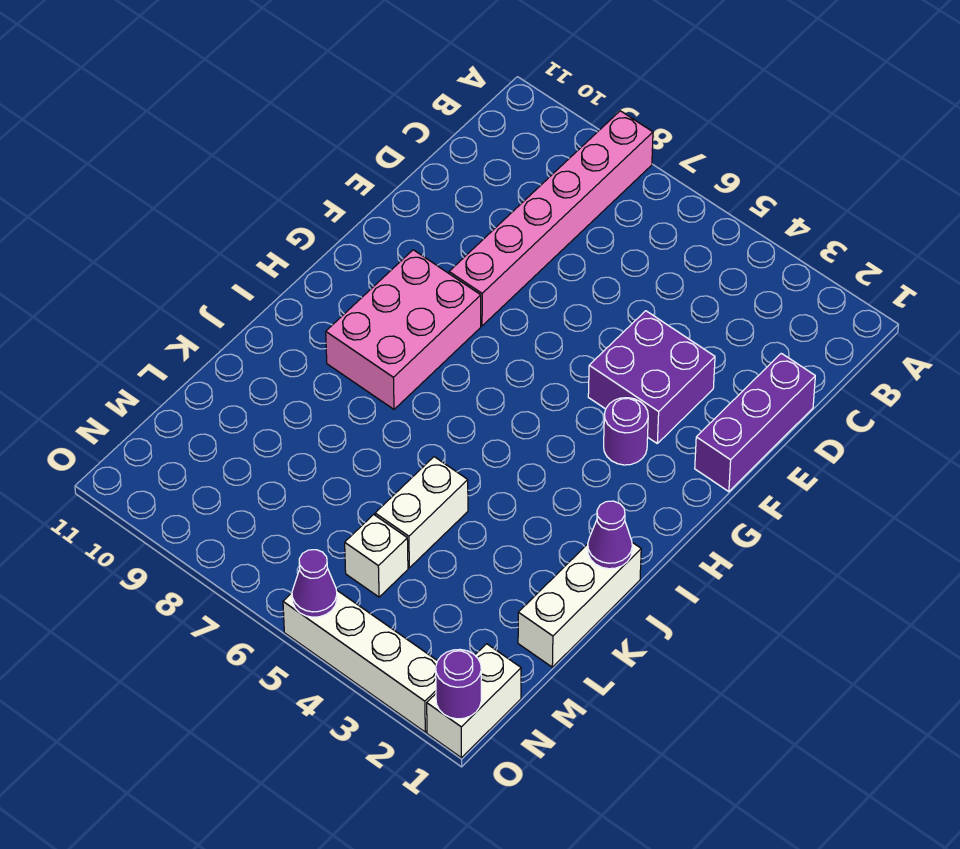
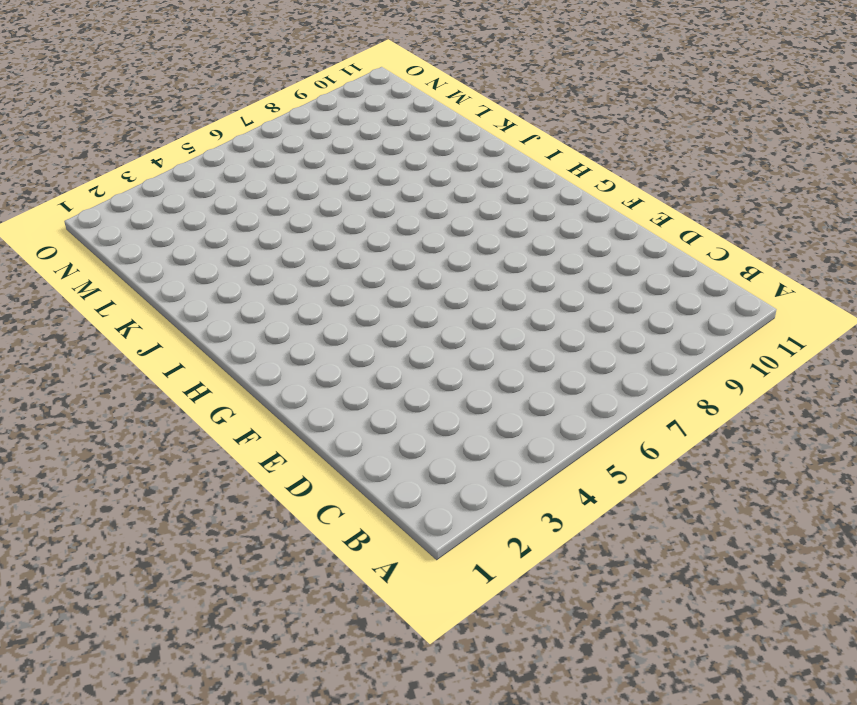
none -> pink 1x6 brick [449,111,653,326]
none -> purple 1x3 brick [695,353,815,492]
none -> purple 2x2 brick [588,311,715,443]

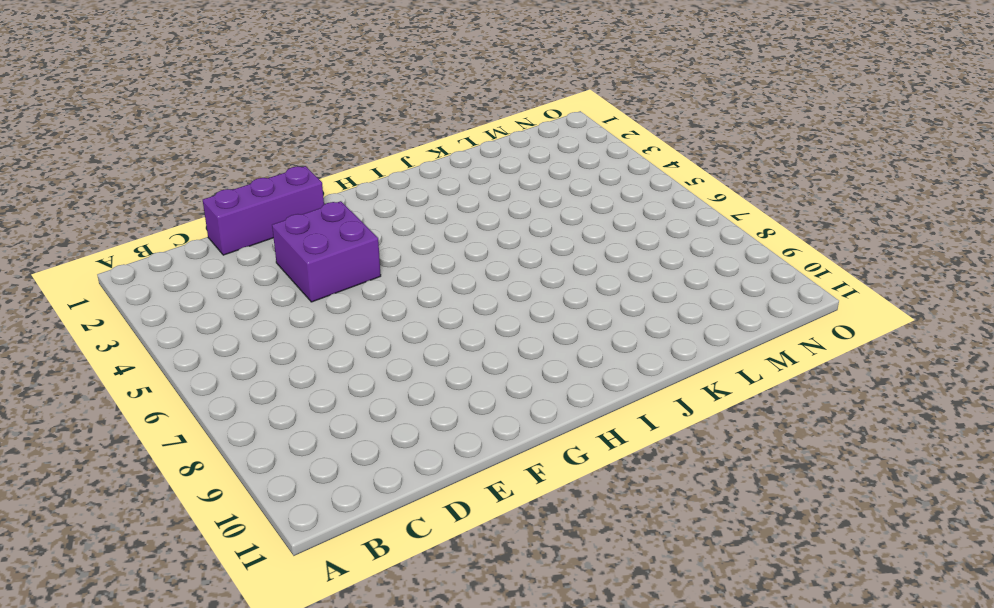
none -> pink 1x6 brick [449,111,653,326]
none -> purple 1x1 round brick [604,398,648,465]
none -> pink 2x3 brick [326,250,481,409]

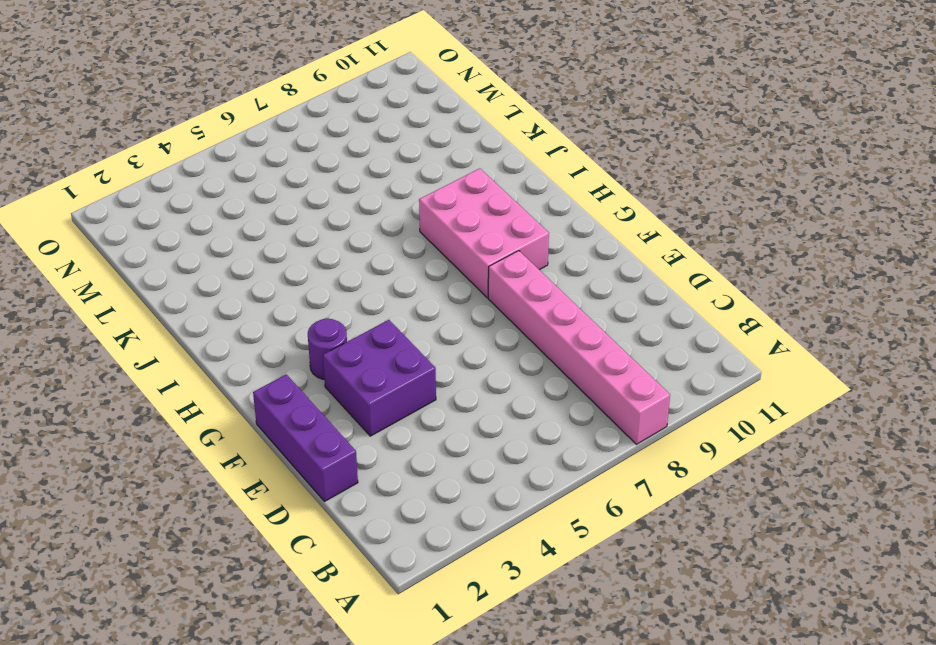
none -> white 1x3 brick [518,543,641,667]
none -> white 1x2 brick [375,457,468,568]
none -> white 1x1 brick [345,515,408,597]

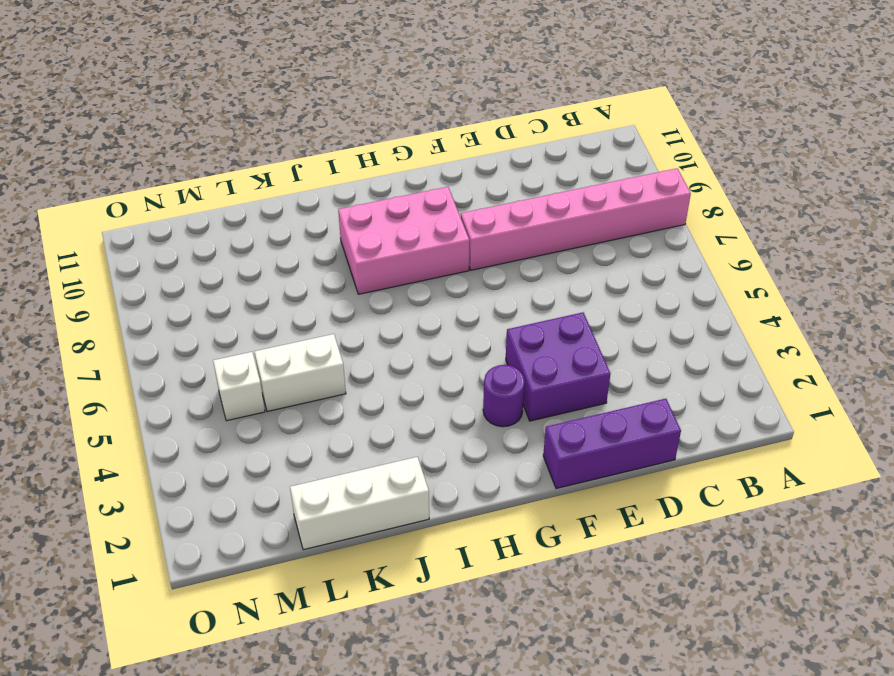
none -> white 1x2 brick [427,644,521,758]
none -> white 1x4 brick [283,590,437,732]
none -> purple 1x1 cone [588,501,632,569]

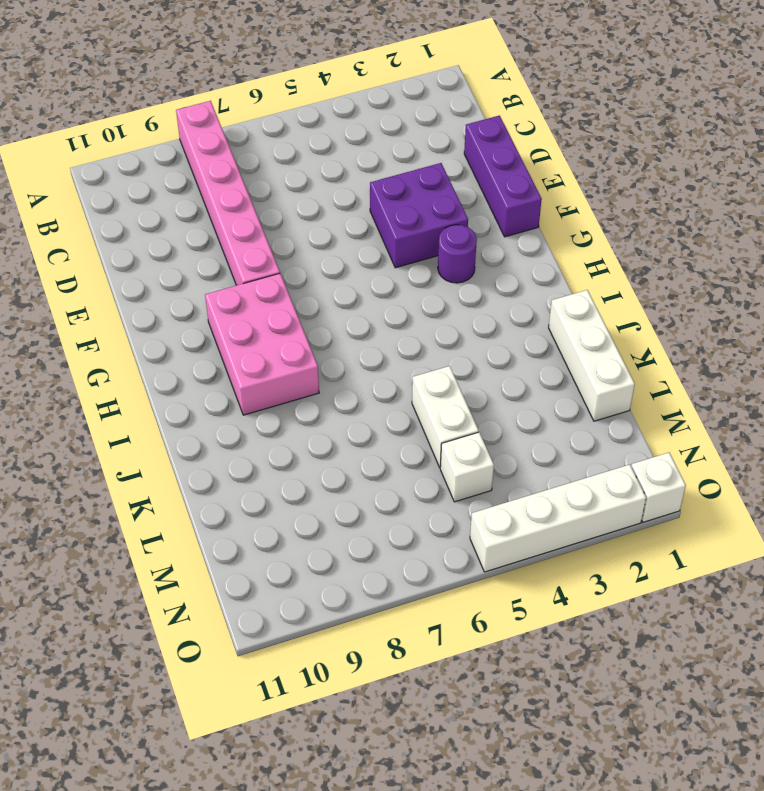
white 1x1 brick [631,453,686,522] -> white 1x2 brick [427,644,521,758]
none -> purple 1x1 cone [588,501,632,569]
none -> purple 1x1 round brick [436,649,481,719]
none -> purple 1x1 cone [292,550,337,617]

